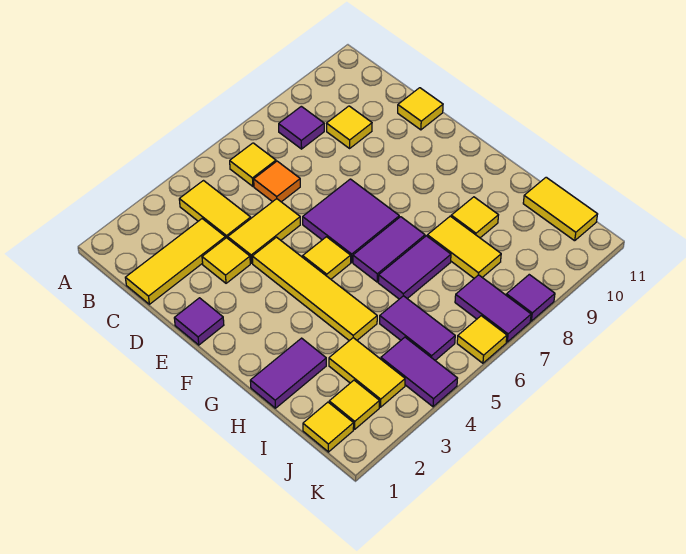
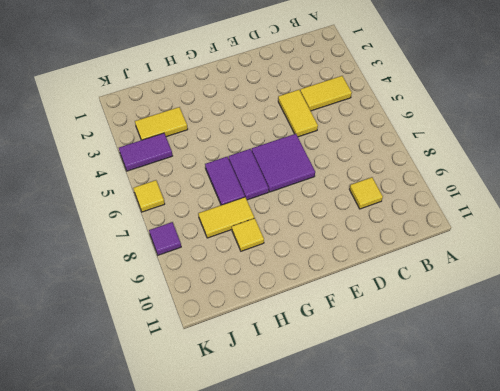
none -> yellow 1x1 tile [230,143,276,186]
none -> purple 1x1 tile [279,106,324,149]
none -> yellow 1x3 tile [125,219,225,304]

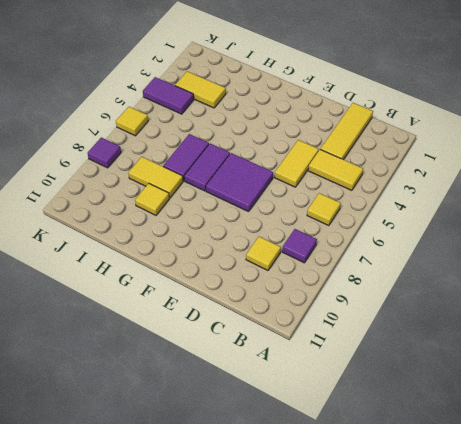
none -> orange 1x1 tile [254,161,300,202]
none -> yellow 1x1 tile [202,238,250,283]
none -> yellow 1x1 tile [398,88,443,130]

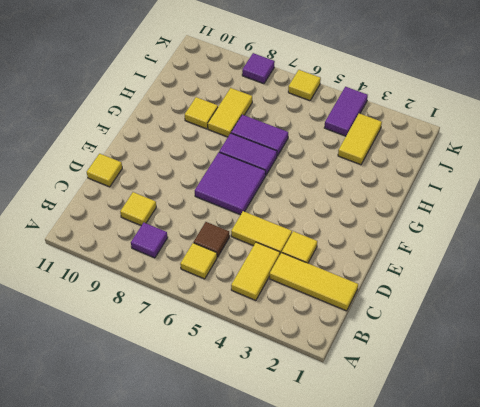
brown 1x1 tile [194,222,230,257] -> orange 1x1 tile [254,161,300,202]
none -> purple 1x1 tile [174,298,224,345]
none -> yellow 1x4 tile [252,237,377,341]
none -> yellow 1x1 tile [303,237,351,279]

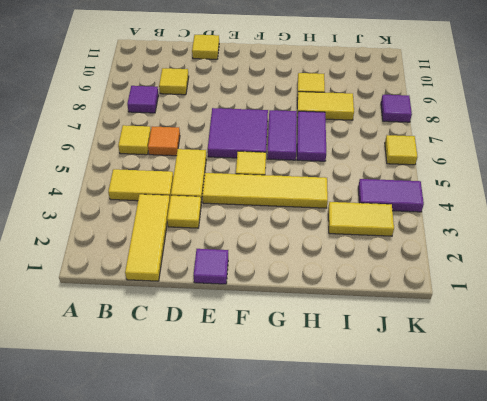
none -> purple 1x2 tile [250,338,326,408]
none -> purple 1x2 tile [380,296,455,360]
none -> yellow 1x2 tile [523,177,598,241]

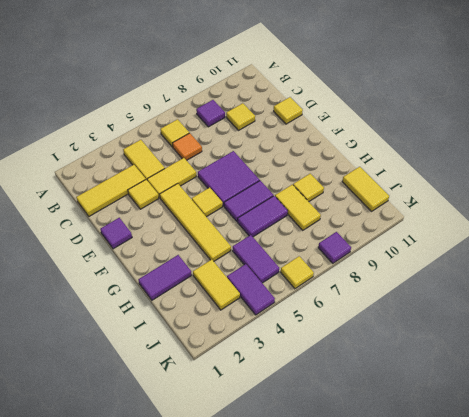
none -> yellow 1x1 tile [303,402,354,452]
none -> yellow 1x1 tile [329,380,380,429]
none -> purple 1x2 tile [455,275,531,342]

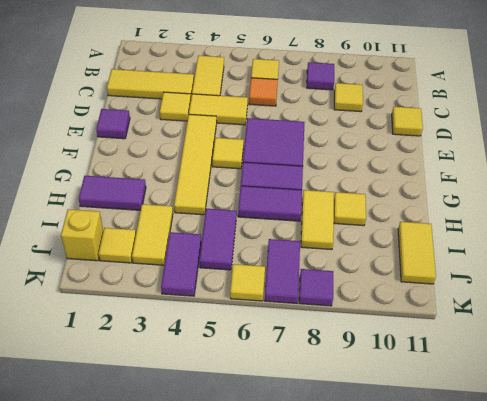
yellow 1x1 brick [61,209,103,261] -> yellow 1x1 tile [303,402,354,452]

